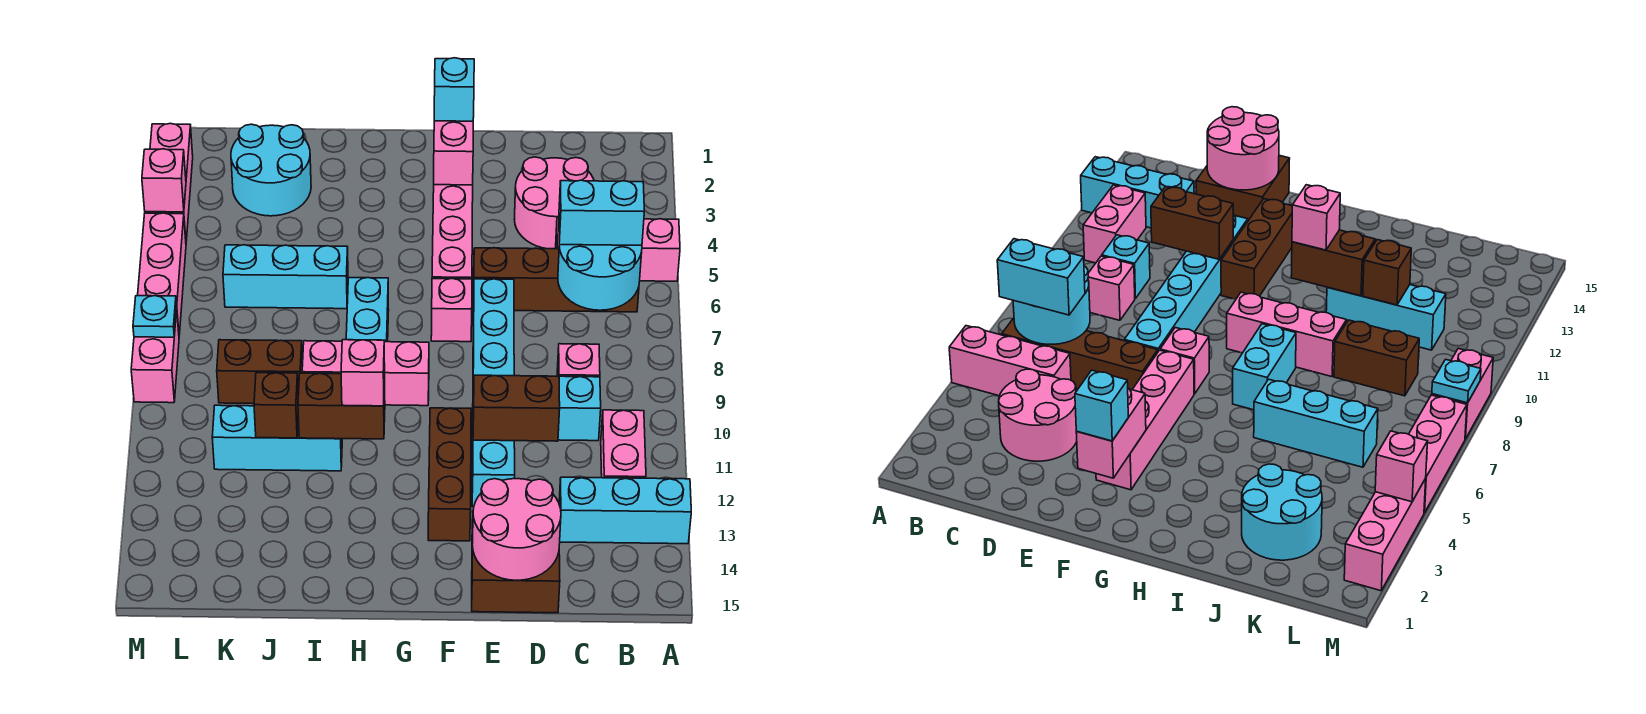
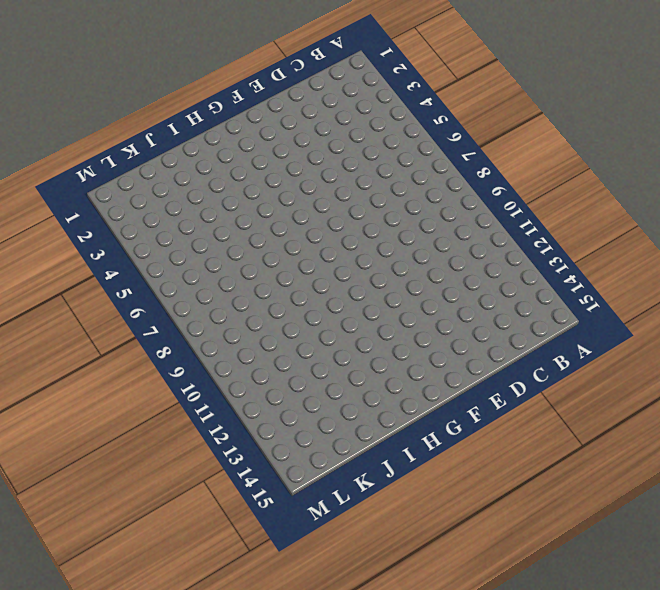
none -> pink 1x3 brick [556,218,680,281]
none -> cyan 1x3 brick [559,477,691,544]
none -> brown 1x4 brick [473,248,639,312]
none -> pink 1x2 brick [601,410,646,478]

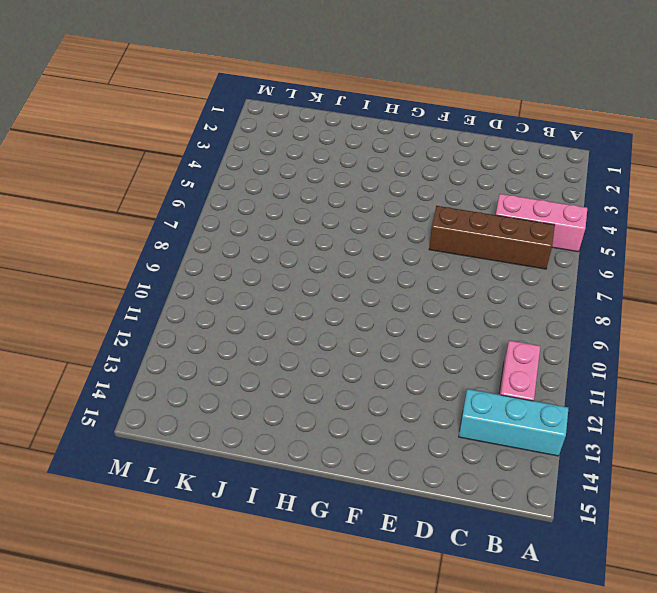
none -> pink 2x2 round brick [514,157,594,249]
none -> pink 1x1 brick [557,344,600,377]
none -> cyan 1x1 brick [558,376,601,441]
none -> brown 2x2 brick [472,519,560,613]

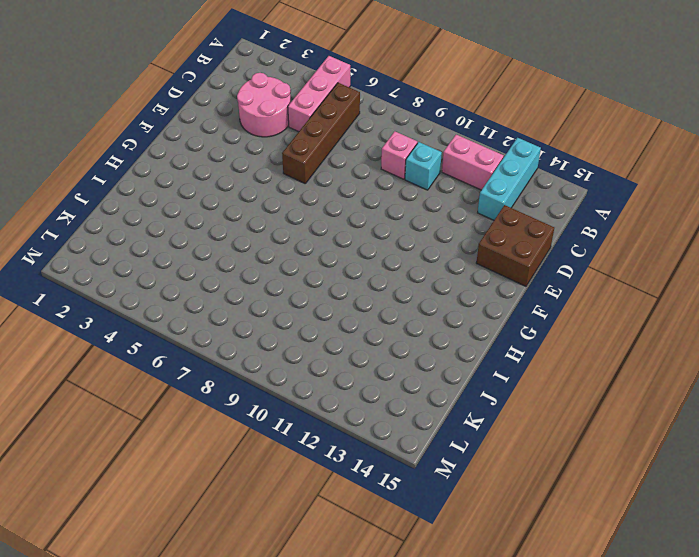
none -> cyan 1x6 brick [472,279,515,507]
none -> pink 1x4 brick [432,185,473,279]
none -> pink 1x1 brick [431,279,472,342]
none -> brown 1x3 brick [428,408,471,541]

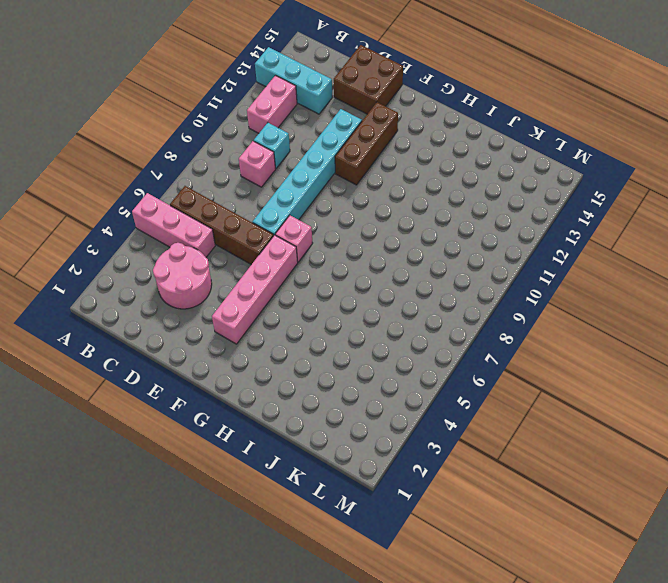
none -> pink 1x3 brick [302,341,429,406]
none -> cyan 1x2 brick [346,278,389,342]
none -> cyan 1x3 brick [223,245,348,309]
none -> cyan 1x3 brick [212,405,342,471]

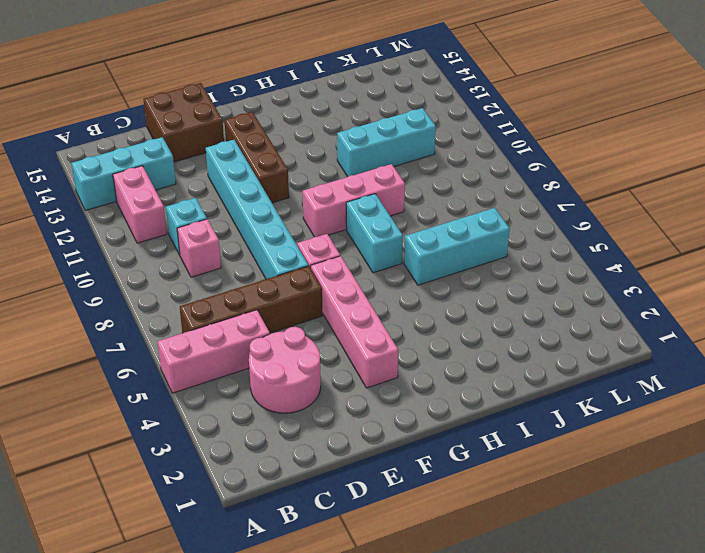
none -> cyan 2x2 round brick [231,124,311,216]
none -> brown 1x2 brick [217,340,303,404]
none -> pink 1x3 brick [145,123,193,241]
none -> pink 1x3 brick [138,213,186,335]

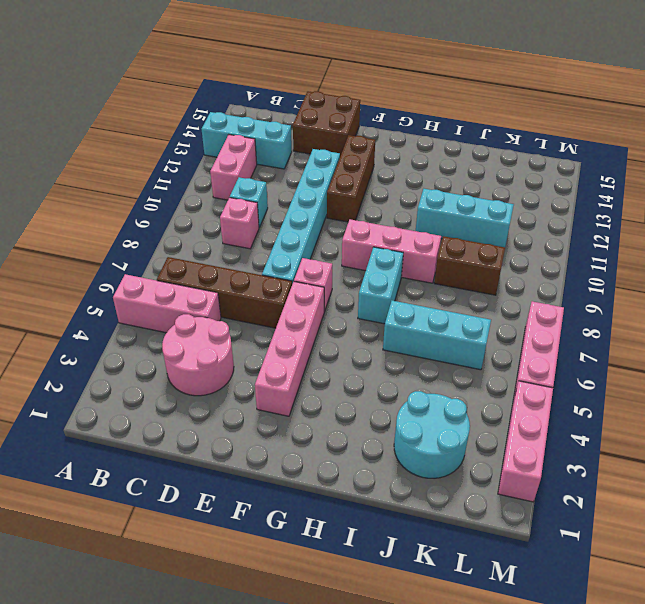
none -> pink 1x2 brick [131,309,179,403]
none -> cyan 2x2 round brick [558,245,642,310]
none -> brown 1x2 brick [473,375,560,441]
none -> pink 2x2 round brick [472,479,561,580]

